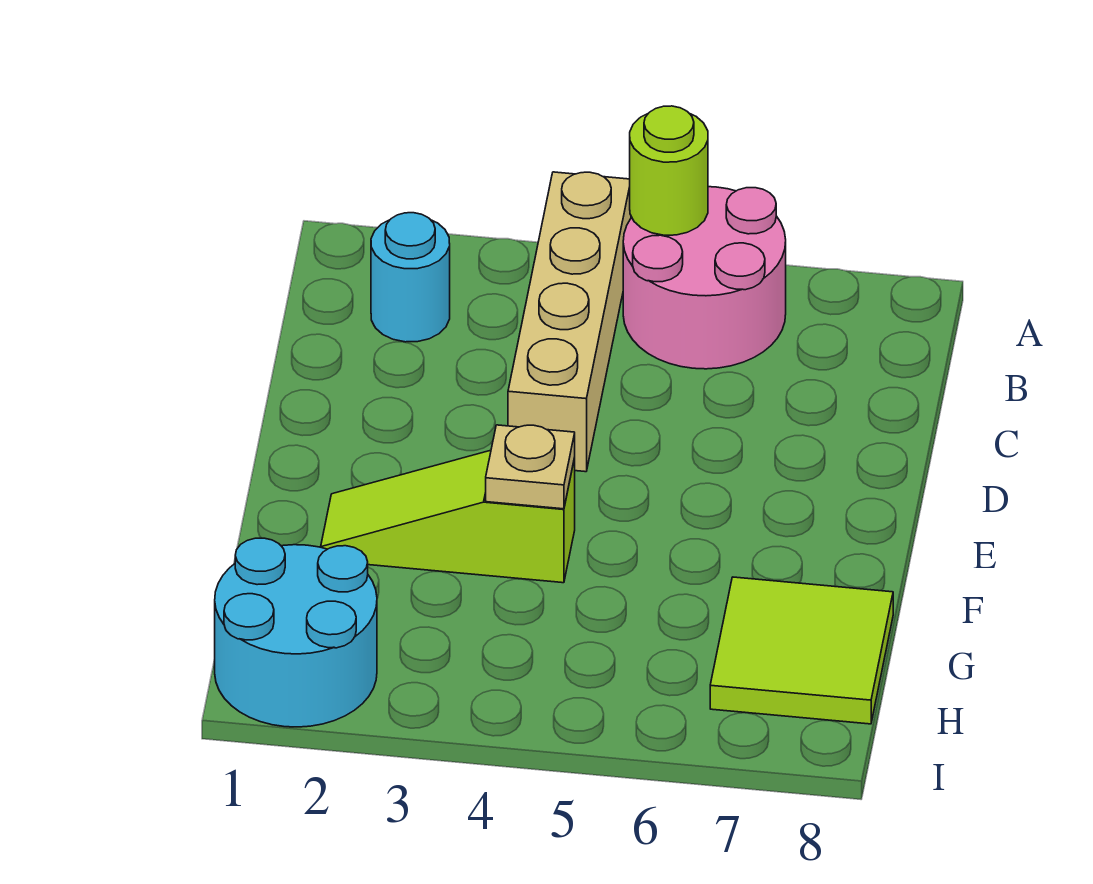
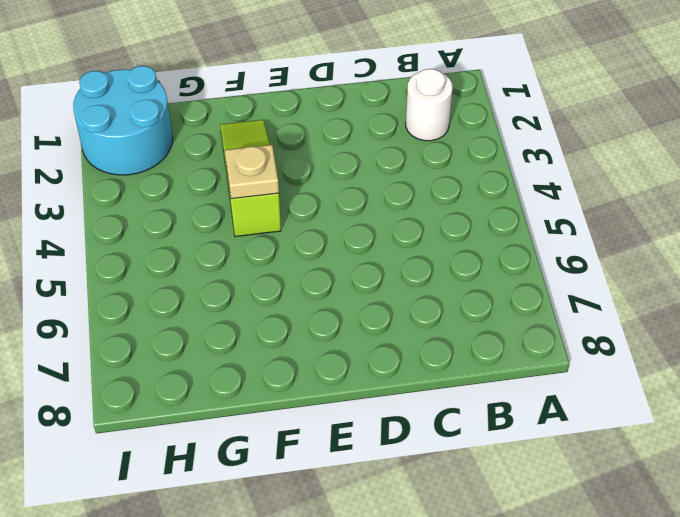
white 1x1 round brick [406,69,453,141] -> cyan 1x1 round brick [371,213,450,342]
none -> tan 1x4 brick [508,172,631,472]
none -> pink 2x2 round brick [623,187,786,369]

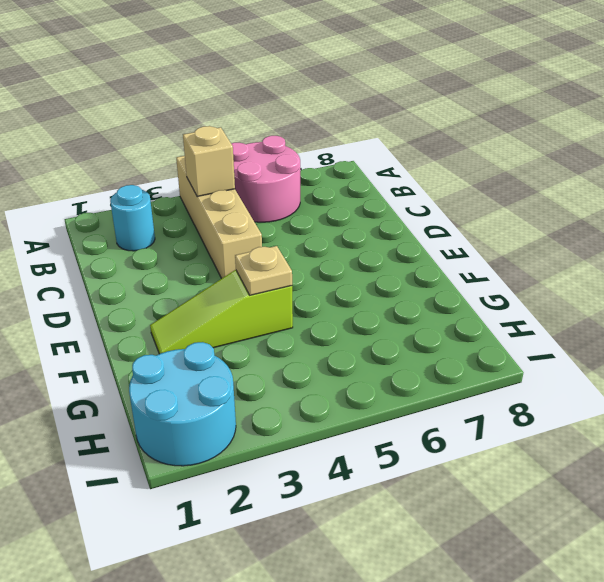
tan 1x1 brick [183,126,235,197] -> none
none -> lime 2x2 tile [710,577,893,724]
none -> lime 1x1 round brick [630,106,708,235]

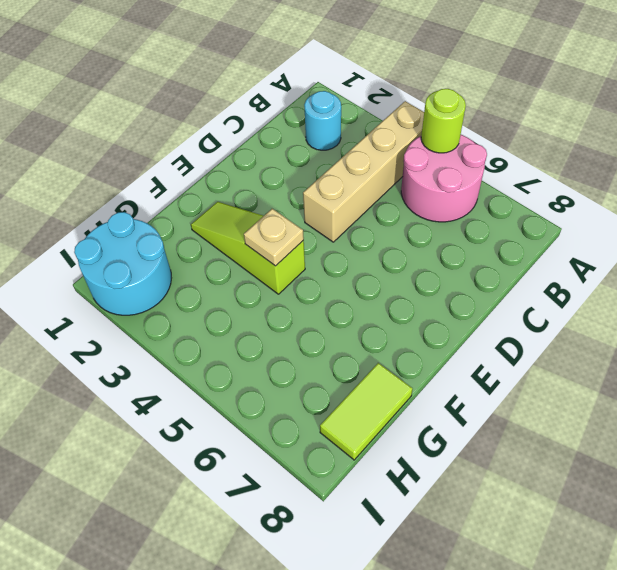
lime 1x2 tile [320,363,413,460] -> lime 2x2 tile [710,577,893,724]

